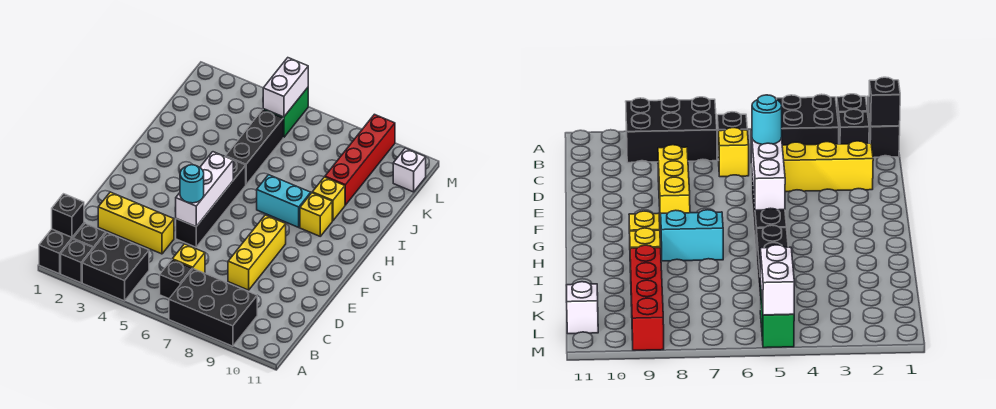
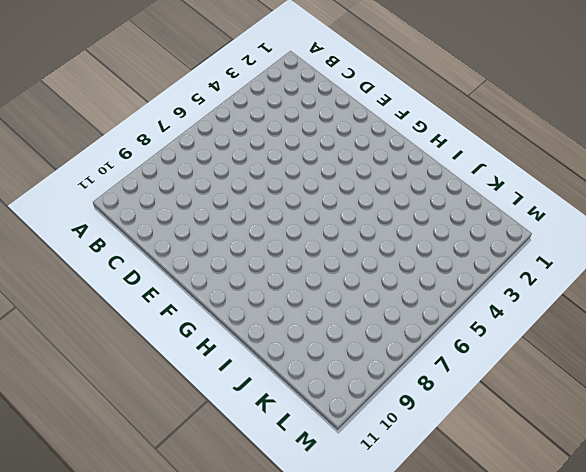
none -> black 1x2 brick [39,223,84,274]
none -> black 1x1 brick [61,239,93,283]
none -> black 2x2 brick [82,233,149,301]

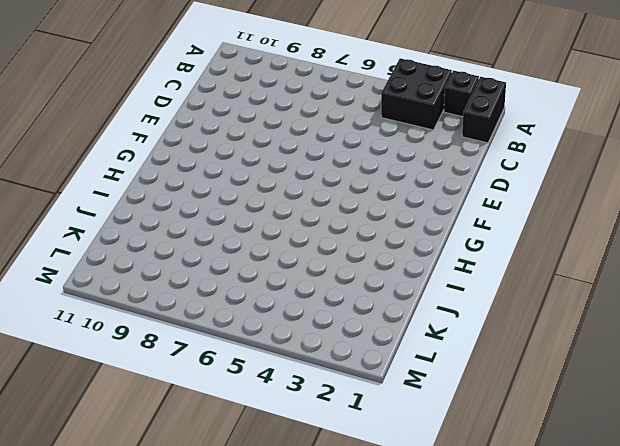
none -> black 2x3 brick [169,269,257,346]
none -> black 1x1 brick [73,223,106,249]
none -> black 1x1 brick [160,260,192,299]

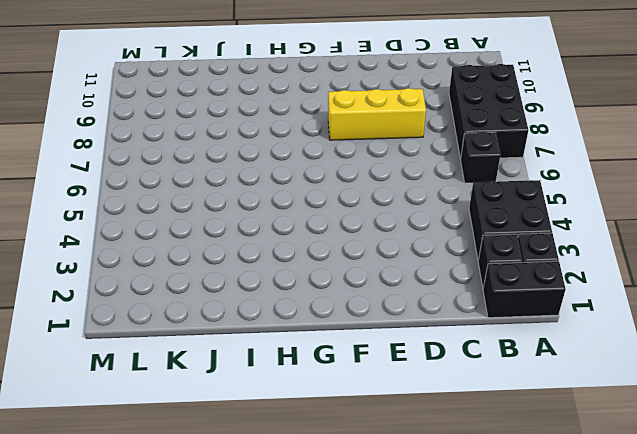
none -> yellow 1x1 brick [172,244,205,273]
none -> yellow 1x3 brick [98,192,174,254]
none -> black 1x4 brick [176,160,246,247]

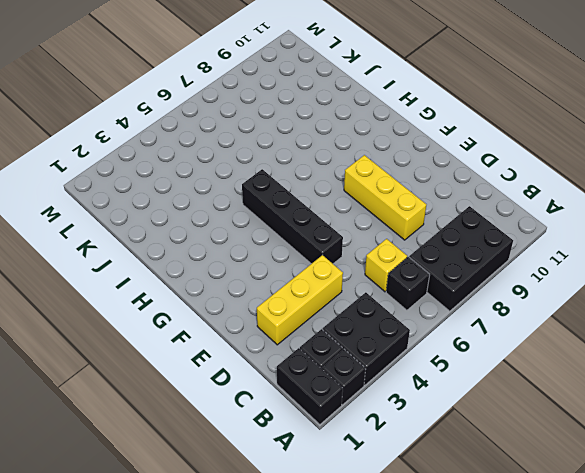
none -> cyan 1x2 brick [257,175,311,227]
none -> yellow 1x1 brick [300,193,332,236]
none -> black 1x3 brick [226,110,283,184]

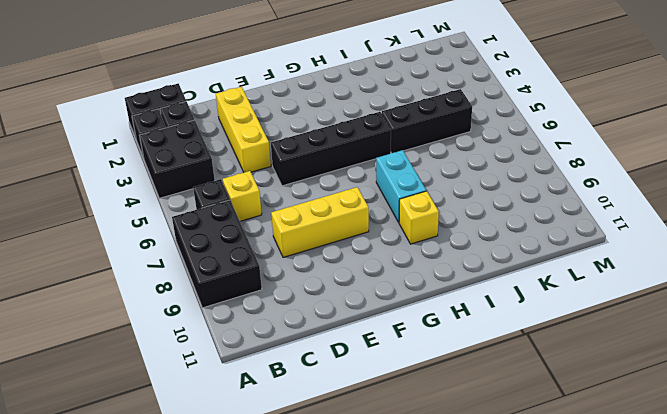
none -> yellow 1x1 brick [312,177,345,221]
none -> red 1x4 brick [325,114,395,205]
none -> green 1x2 brick [263,88,308,138]

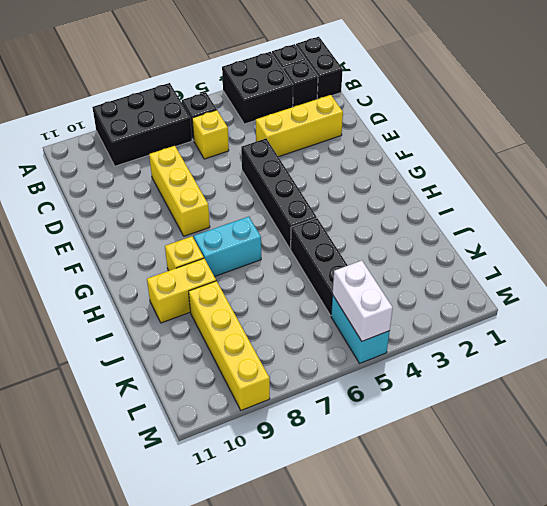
yellow 1x2 brick [147,258,216,323] -> yellow 1x1 brick [312,177,345,221]
yellow 1x4 brick [189,281,270,410] -> red 1x4 brick [325,114,395,205]
cyan 1x2 brick [331,296,390,363] -> green 1x2 brick [263,88,308,138]
none -> white 1x1 brick [393,148,426,192]
none -> black 1x1 brick [52,194,84,237]
none -> white 1x3 brick [176,152,233,227]

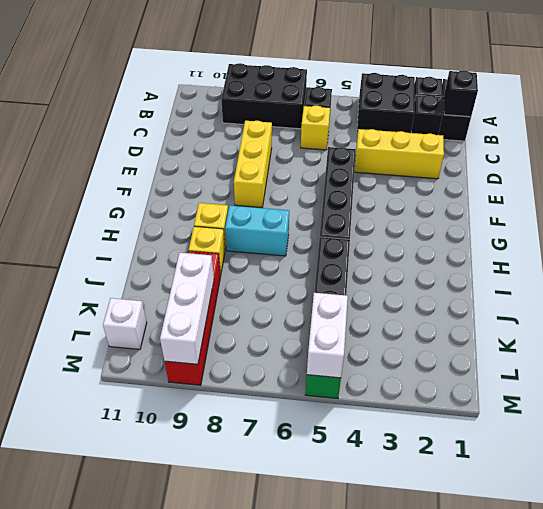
white 1x3 brick [160,253,214,364] -> white 1x3 brick moved to [176,152,233,227]
none -> cyan 1x1 round brick [180,165,204,203]

